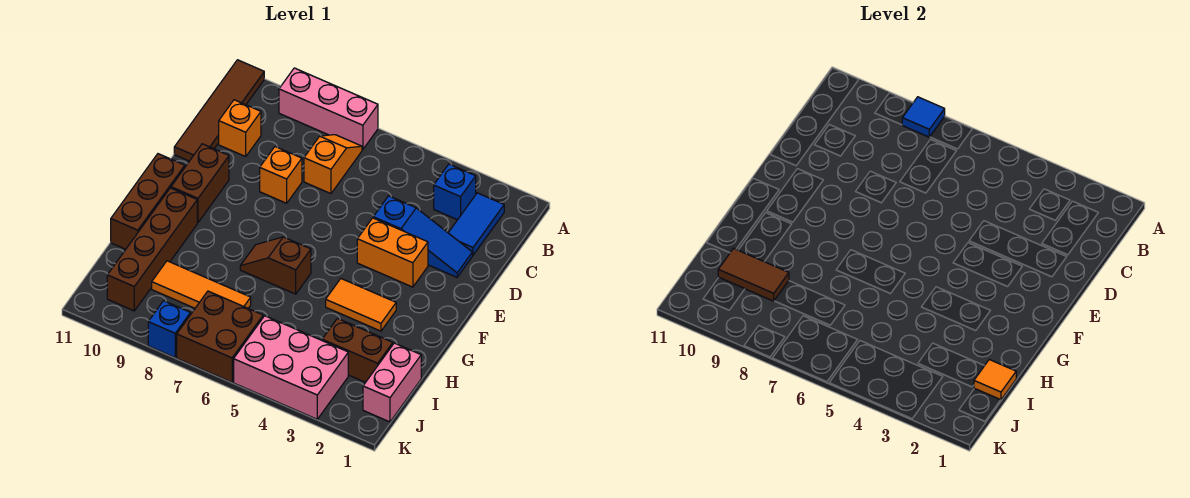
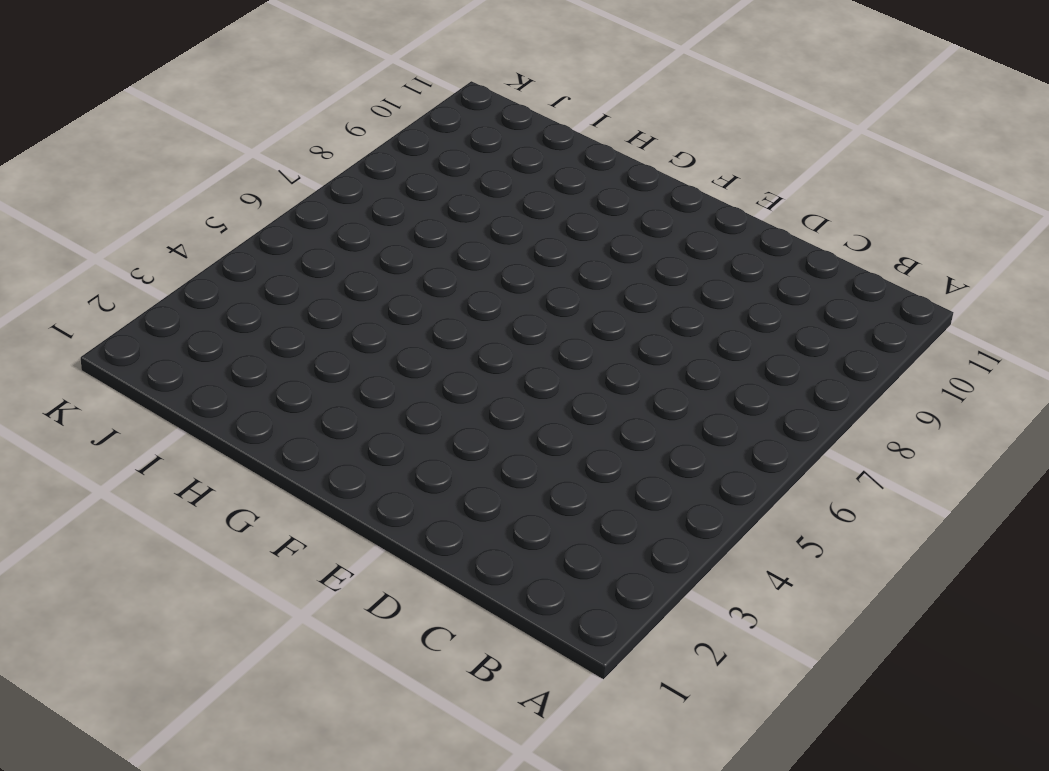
none -> pink 1x3 brick [279,68,378,150]
none -> brown 1x4 tile [174,60,264,161]
none -> blue 1x2 tile [448,193,504,255]

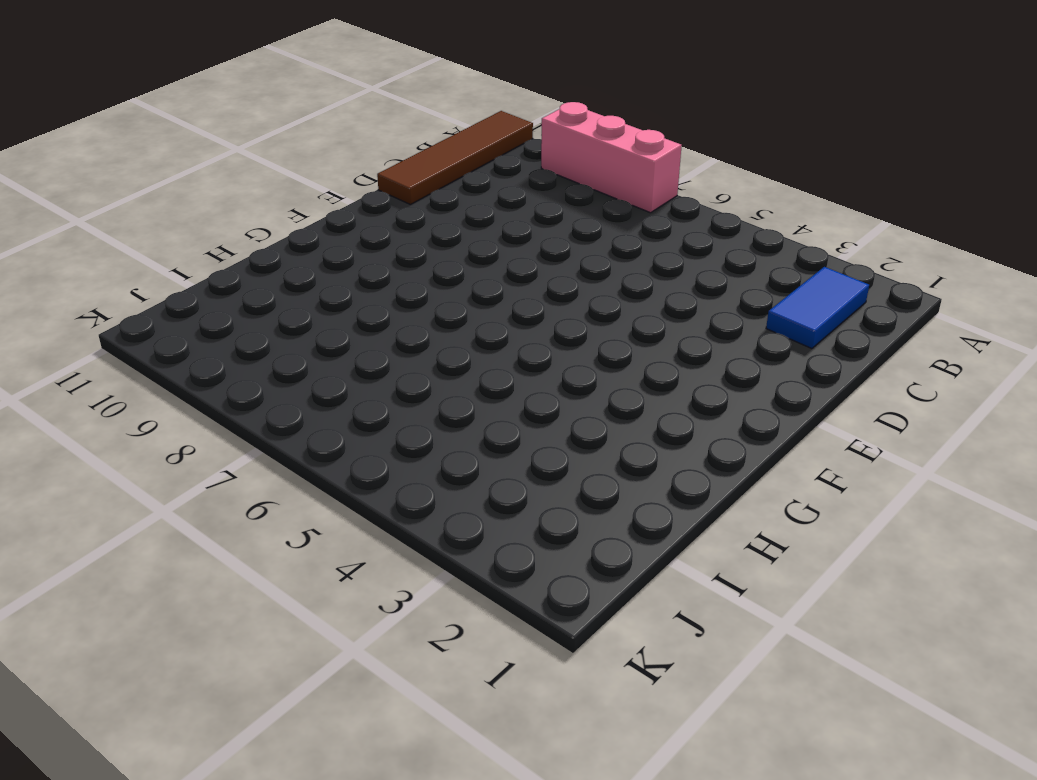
none -> blue 1x1 brick [434,164,476,220]
none -> orange 1x2 slope [304,135,362,194]
none -> orange 1x1 brick [219,100,261,157]

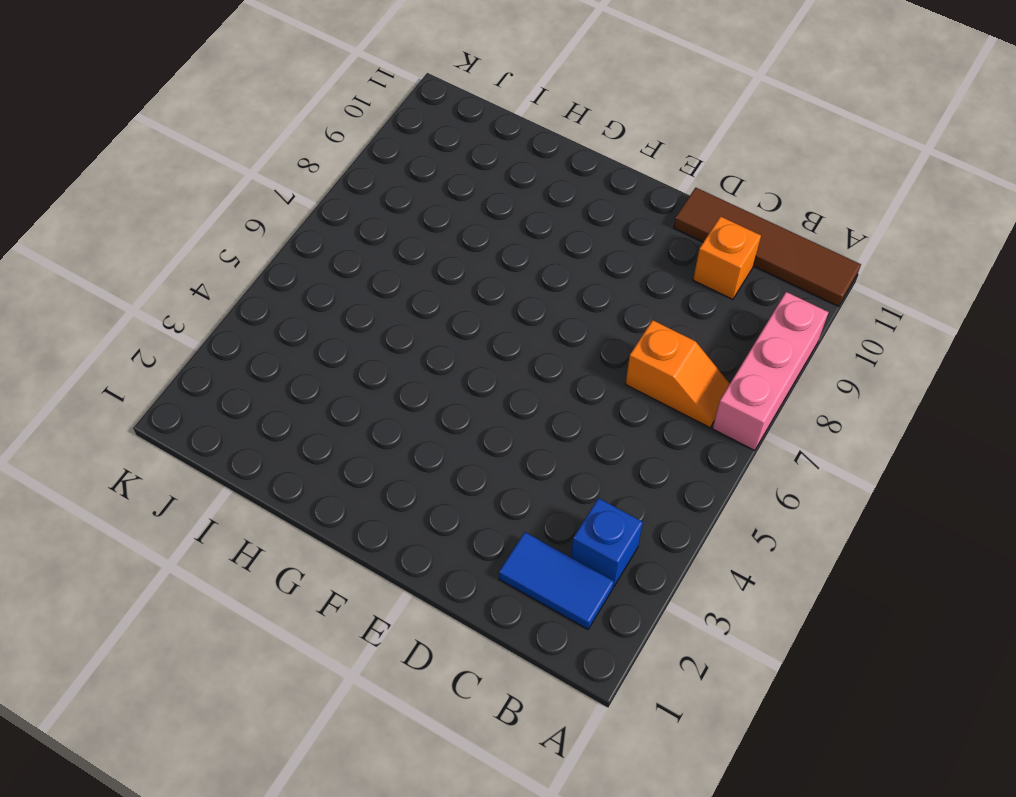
none -> blue 1x3 slope [373,196,472,277]
none -> orange 1x1 brick [260,147,302,203]
none -> orange 1x2 brick [357,218,428,287]

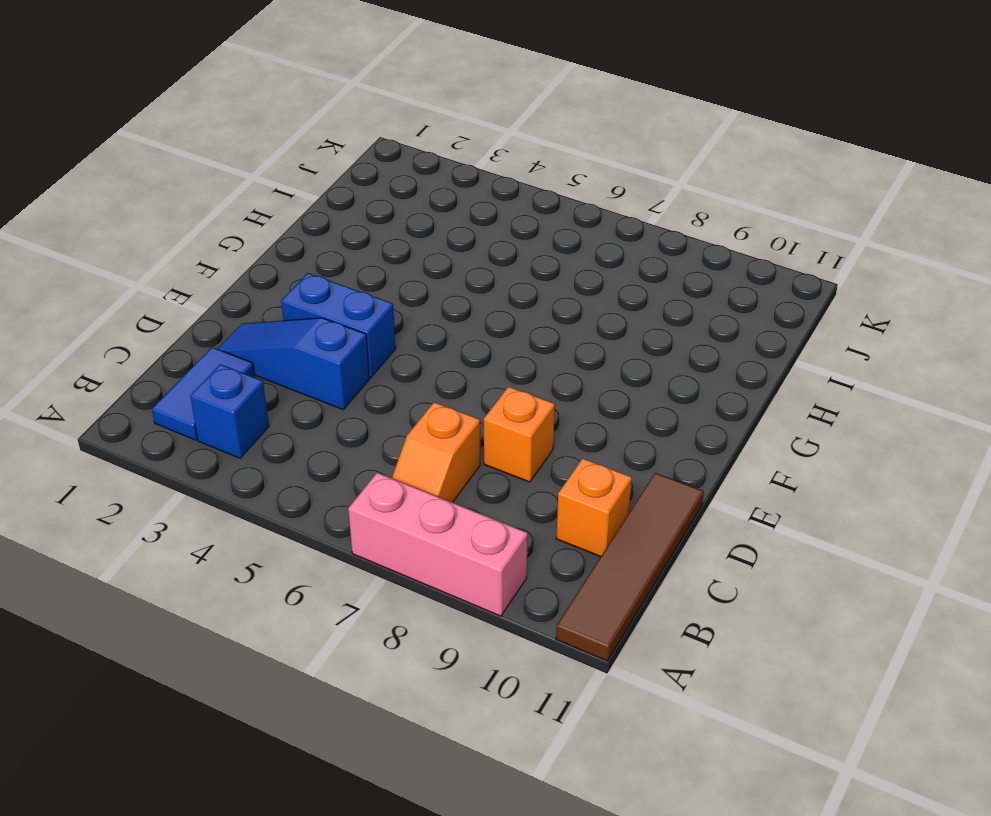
blue 1x2 brick [281,273,396,378] -> orange 1x2 brick [357,218,428,287]
none -> brown 1x2 brick [171,144,229,223]
none -> brown 1x3 brick [111,154,185,249]
none -> orange 1x2 tile [326,279,396,331]

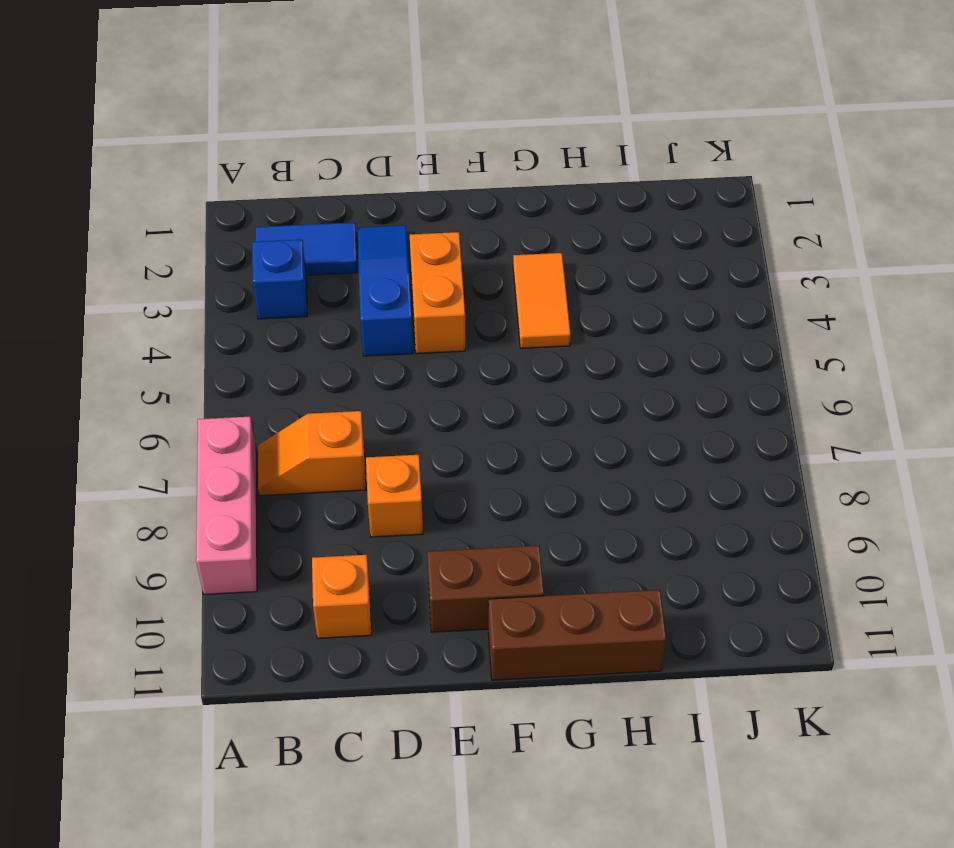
none -> brown 1x4 tile [174,60,264,161]
none -> brown 1x2 slope [240,237,311,294]
none -> brown 1x4 brick [107,188,197,311]

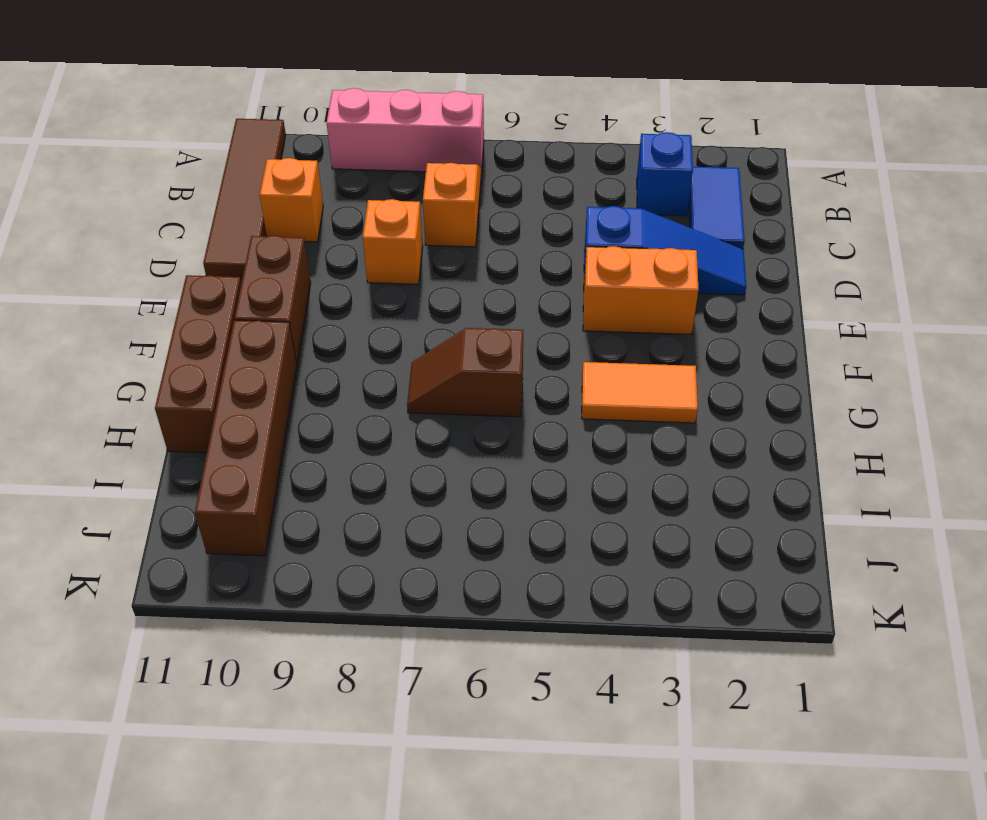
none -> pink 1x2 brick [363,343,421,422]
none -> brown 1x2 brick [322,318,393,383]
none -> orange 1x3 tile [152,261,251,308]

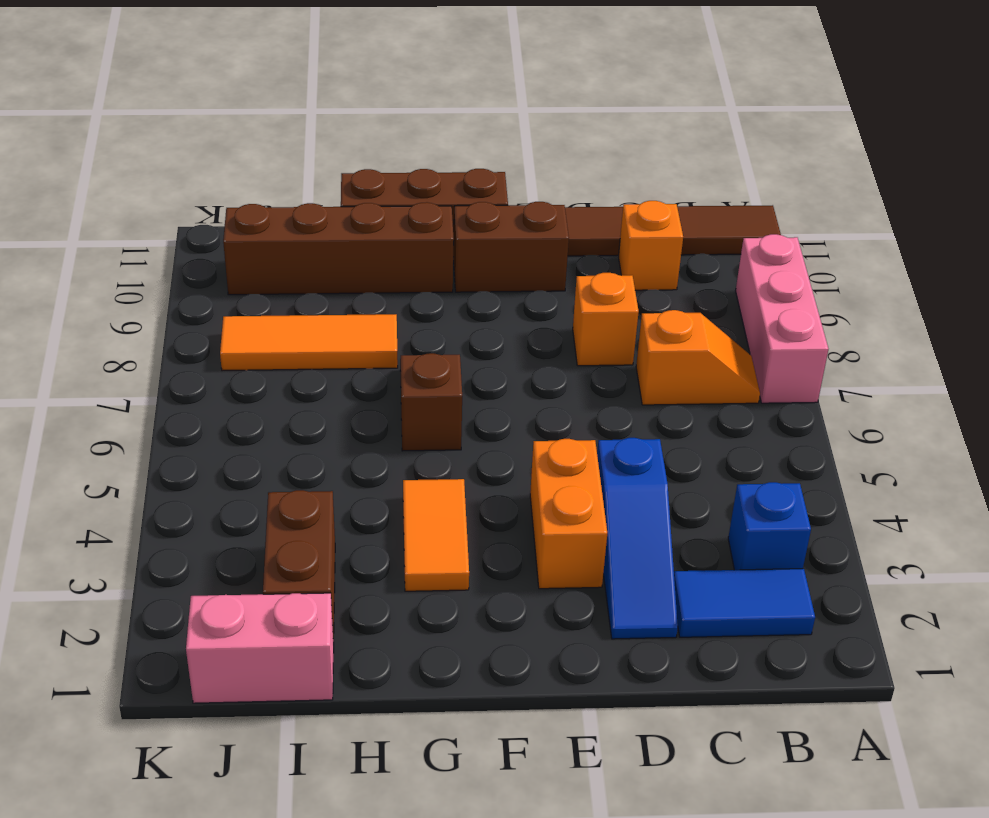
orange 1x3 tile [220,314,398,371] -> orange 1x3 tile turned to [152,261,251,308]
none -> pink 2x3 brick [234,316,348,419]
none -> brown 2x2 brick [177,291,263,382]
none -> blue 1x1 brick [148,301,190,357]

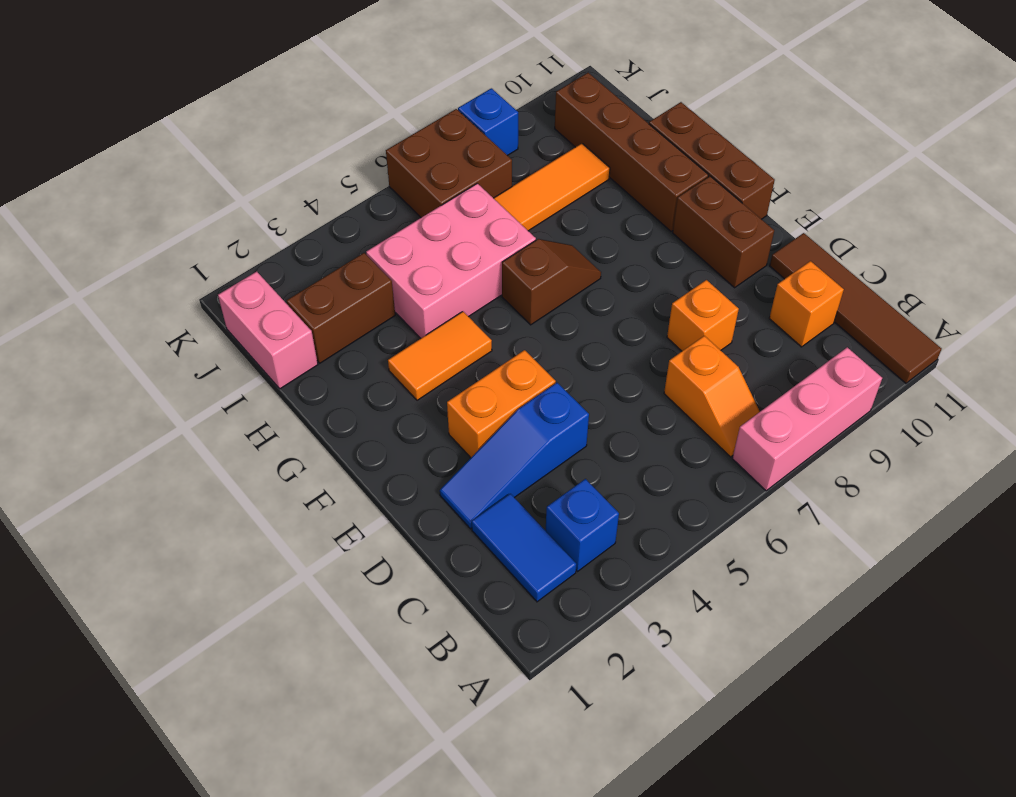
pink 2x3 brick [366,183,536,338] -> pink 2x3 brick moved to [234,316,348,419]
none -> blue 1x1 tile [902,97,945,137]
none -> orange 1x1 tile [974,360,1016,400]
none -> brown 1x2 tile [718,248,789,301]

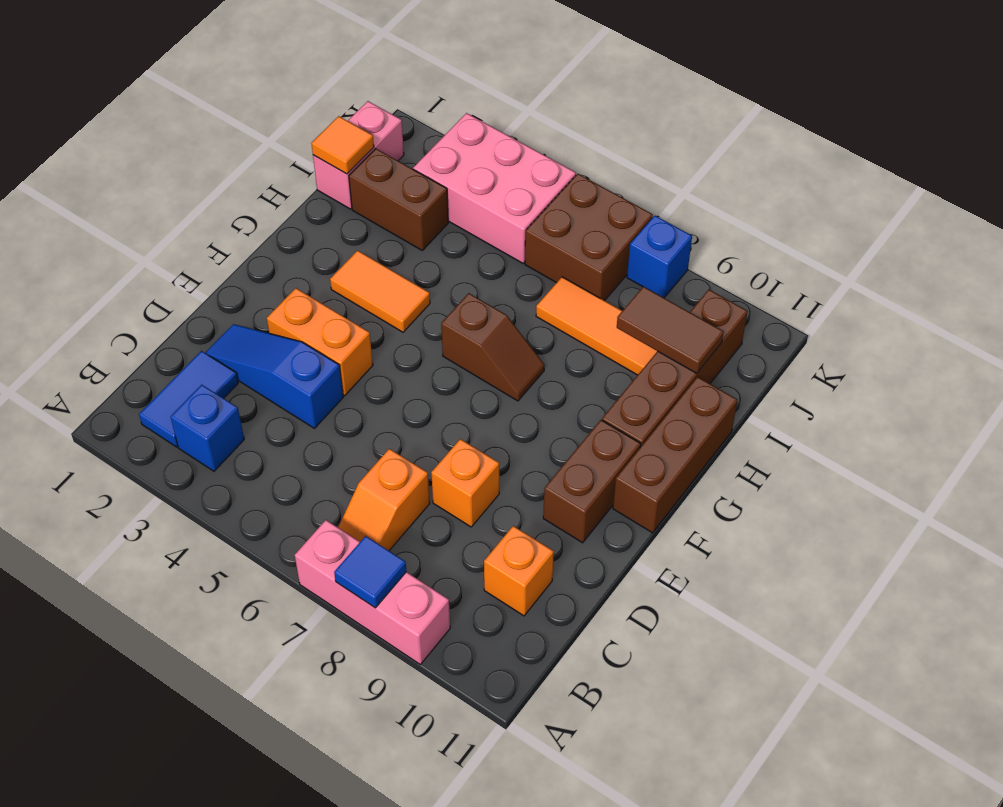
none -> brown 1x4 tile [174,60,264,161]

